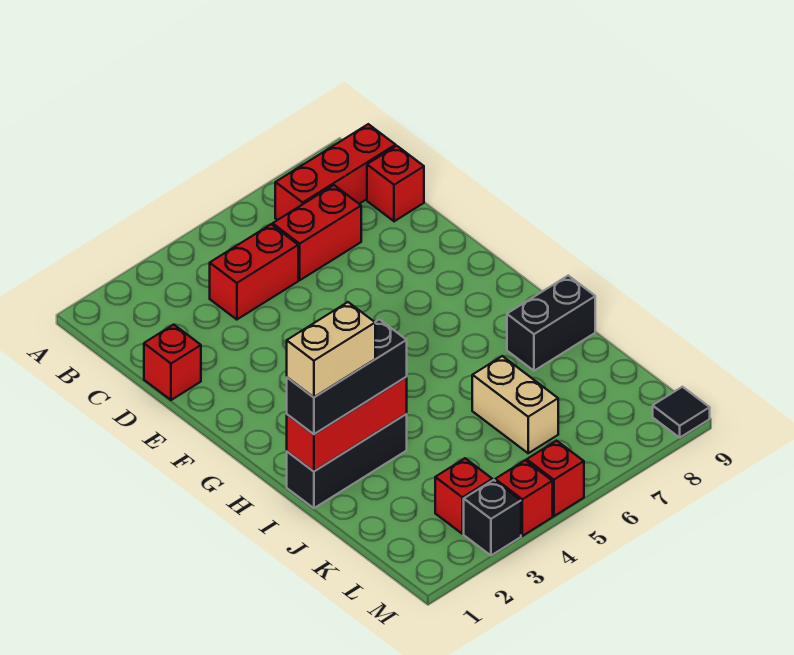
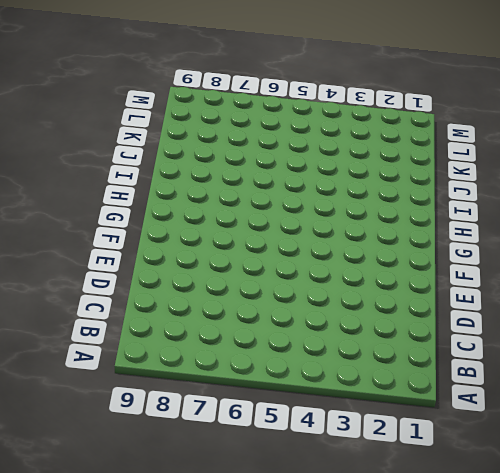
none -> red 1x3 brick [275,124,396,220]
none -> red 1x2 brick [210,225,298,320]
none -> red 1x2 brick [273,185,361,280]

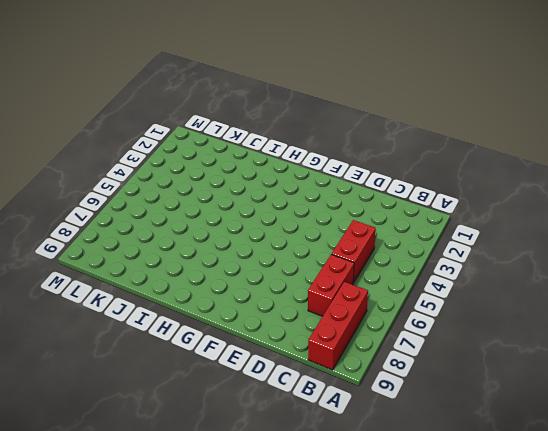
none -> red 1x1 brick [367,146,424,221]
none -> red 1x1 brick [144,325,201,400]
none -> black 1x3 brick [287,414,407,508]

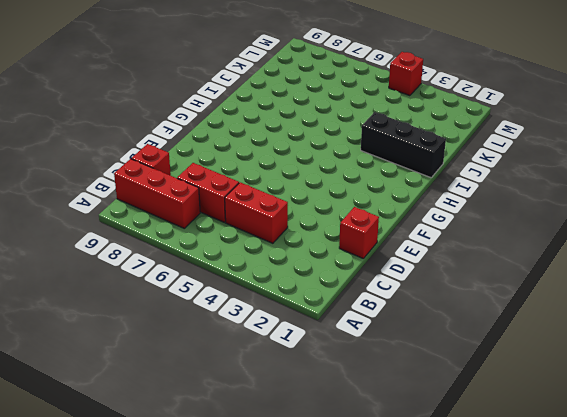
none -> black 1x2 brick [507,276,595,371]
none -> tan 1x2 brick [472,356,558,453]
none -> red 1x1 brick [435,458,492,534]

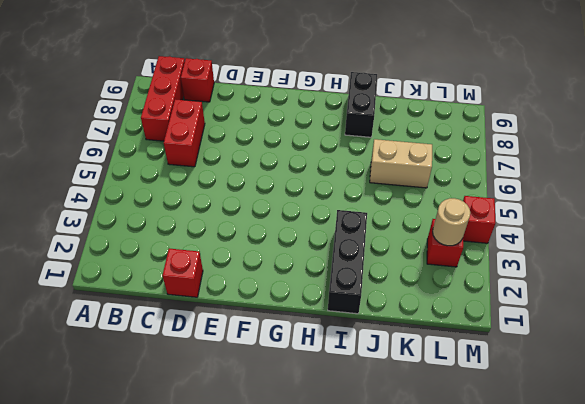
tan 1x1 round brick [433,198,470,246] -> none
none -> red 1x2 brick [210,225,298,320]
none -> black 1x1 brick [464,480,521,555]
none -> red 1x1 brick [527,441,584,516]

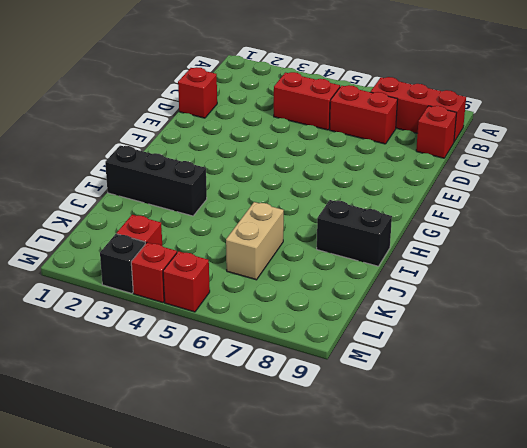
none -> black 1x1 tile [653,387,710,437]
none -> red 1x3 brick [287,377,407,471]
none -> black 1x3 brick [287,319,407,434]

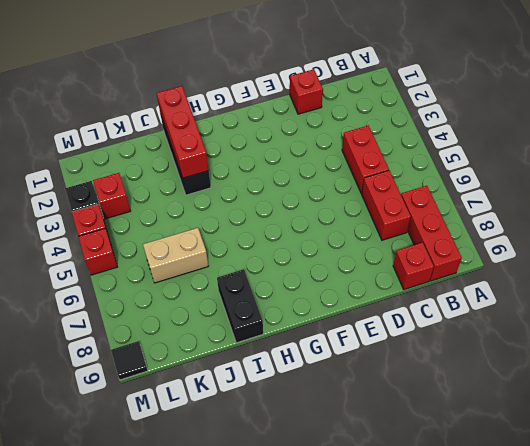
none -> black 1x3 brick [287,319,407,434]
none -> tan 1x2 brick [287,302,375,397]

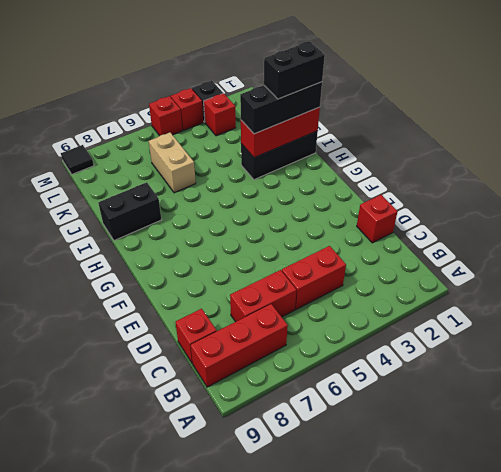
black 1x2 brick [264,41,325,99] -> tan 1x2 brick [287,302,375,397]

